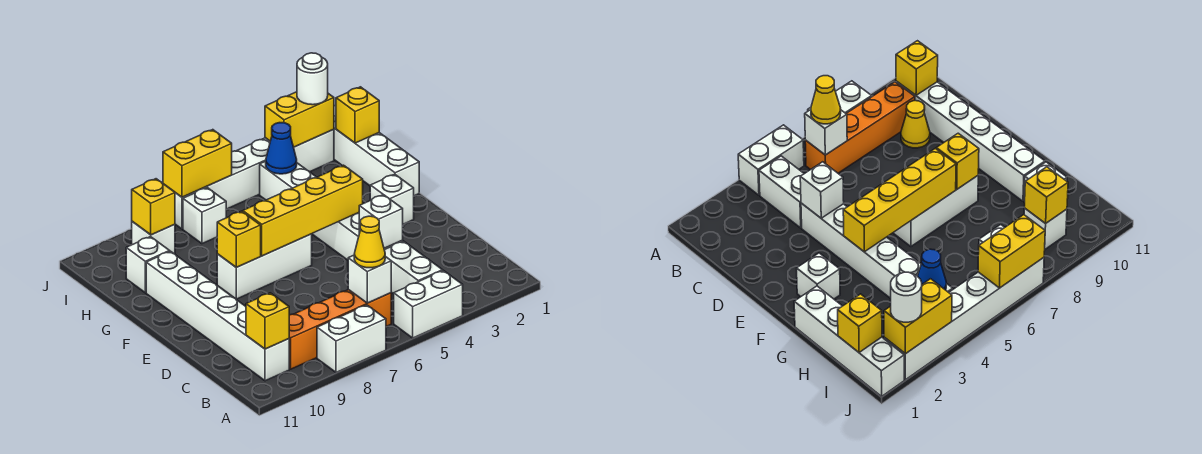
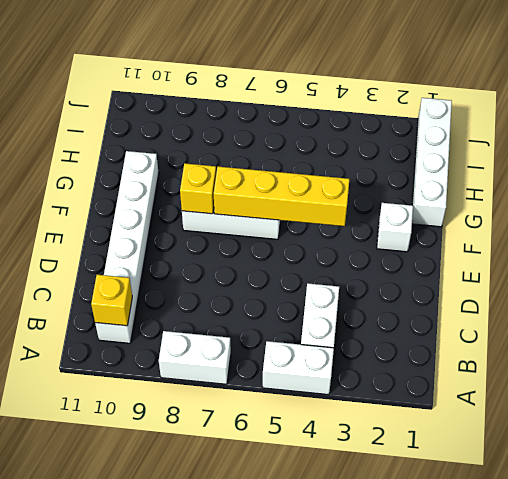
none -> orange 1x4 brick [289,290,391,369]
none -> yellow 1x1 cone [901,101,930,148]
none -> white 1x6 brick [260,161,403,260]

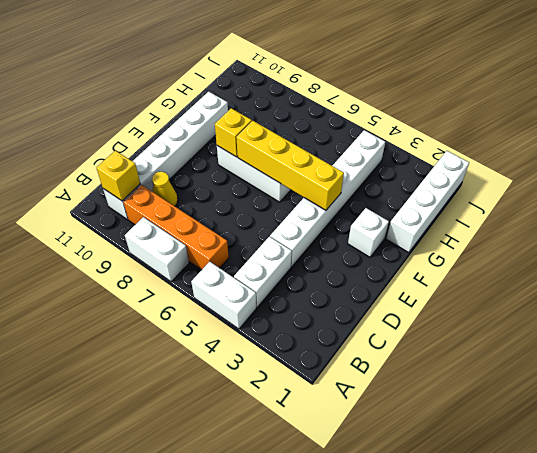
none -> white 1x1 brick [126,237,170,293]
none -> white 1x1 brick [183,188,226,244]
none -> white 1x1 brick [132,222,175,254]

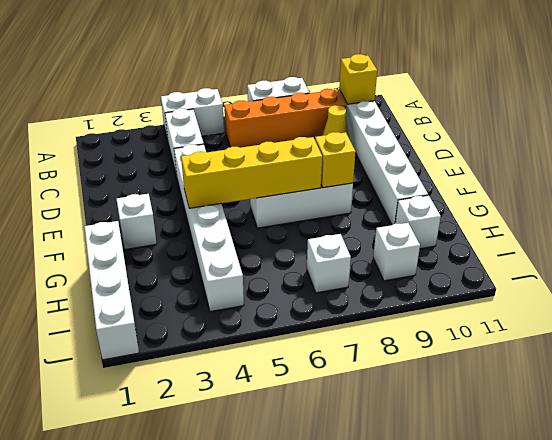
none -> white 1x6 brick [175,129,334,229]
none -> white 1x1 brick [348,255,391,303]
none -> white 1x1 brick [359,195,403,248]

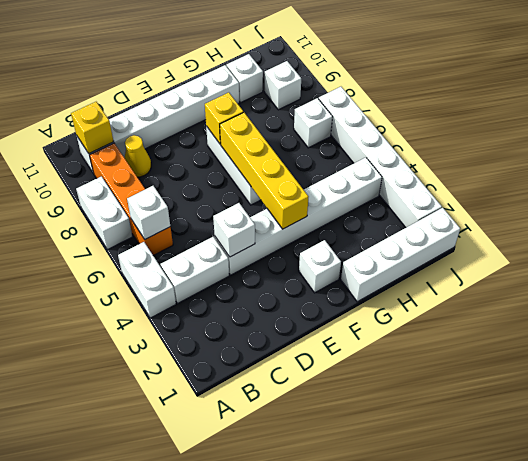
none -> yellow 1x1 brick [336,87,379,143]
none -> blue 1x1 cone [266,123,297,174]
none -> yellow 1x1 brick [132,179,175,235]

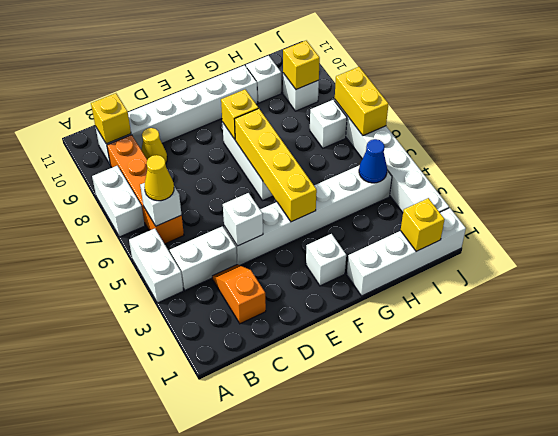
orange 1x2 slope [212,264,266,324] -> none
none -> yellow 1x2 brick [265,92,334,147]
none -> white 1x1 round brick [297,53,328,105]

